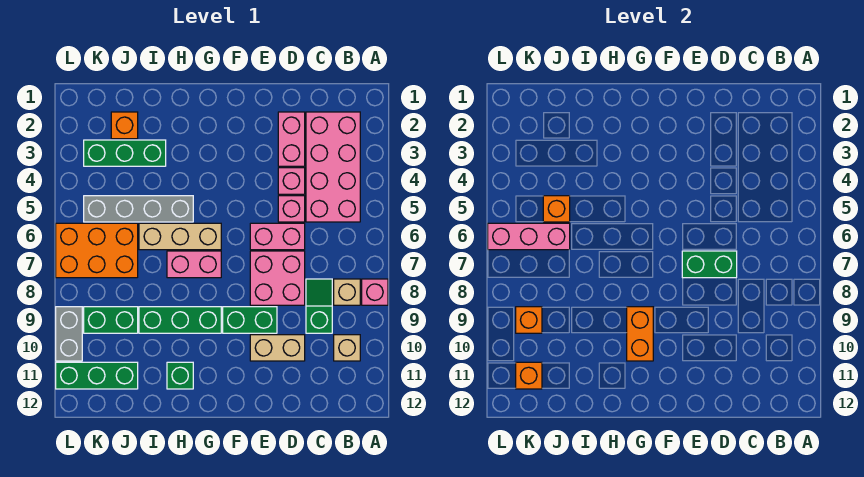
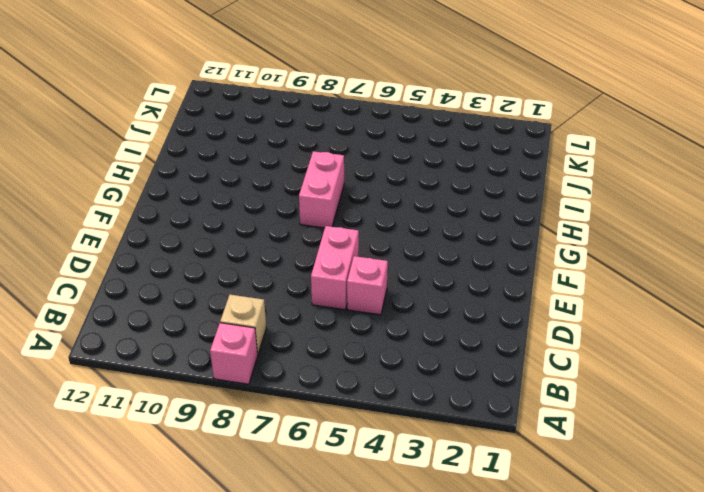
none -> pink 2x4 brick [306,112,360,222]
none -> tan 1x1 brick [334,335,360,361]
none -> green 1x2 slope [306,279,332,333]

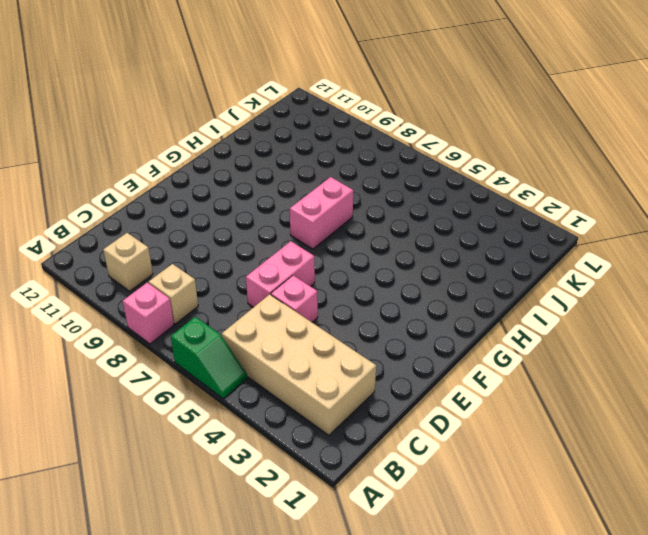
green 1x2 slope [171,317,247,399] -> green 1x2 slope moved to [306,279,332,333]
tan 2x4 brick [222,294,376,435] -> pink 2x4 brick [306,112,360,222]
none -> pink 1x2 brick [278,112,305,166]
none -> pink 1x1 brick [278,168,305,194]
none -> pink 2x2 brick [250,251,305,305]

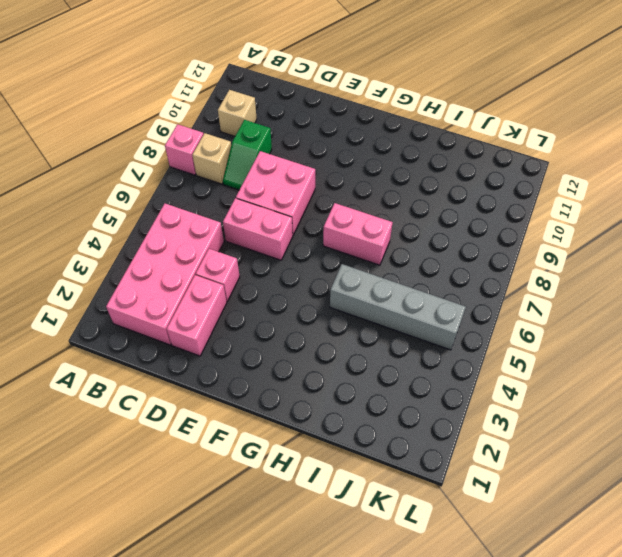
none -> pink 1x1 brick [278,196,305,222]
none -> tan 1x2 brick [250,335,305,361]
none -> green 1x2 brick [223,307,277,333]

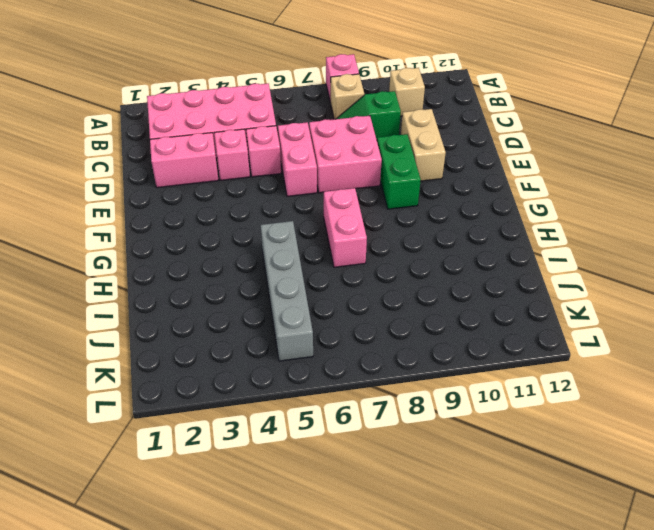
none -> tan 1x3 brick [139,223,221,250]
none -> green 1x3 brick [139,307,221,333]
none -> green 1x1 brick [167,362,193,389]

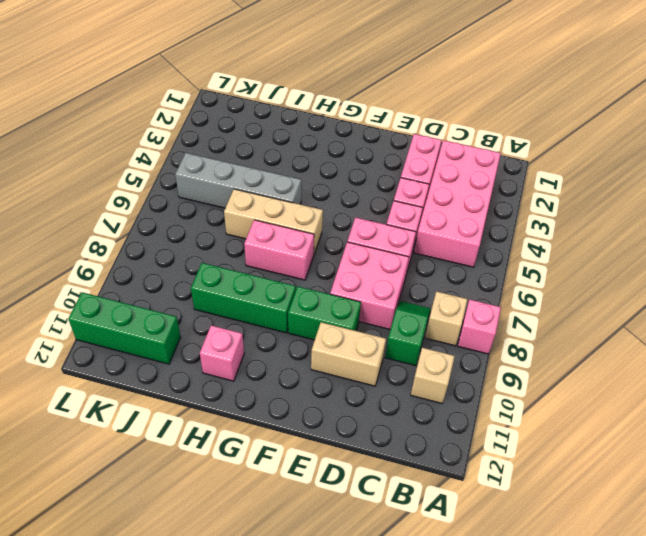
pink 1x1 brick [200,325,244,381] -> green 1x1 brick [167,362,193,389]
none -> green 1x3 brick [84,140,166,166]
none -> orange 1x1 brick [111,112,138,139]
none -> orange 2x3 brick [56,223,138,278]

